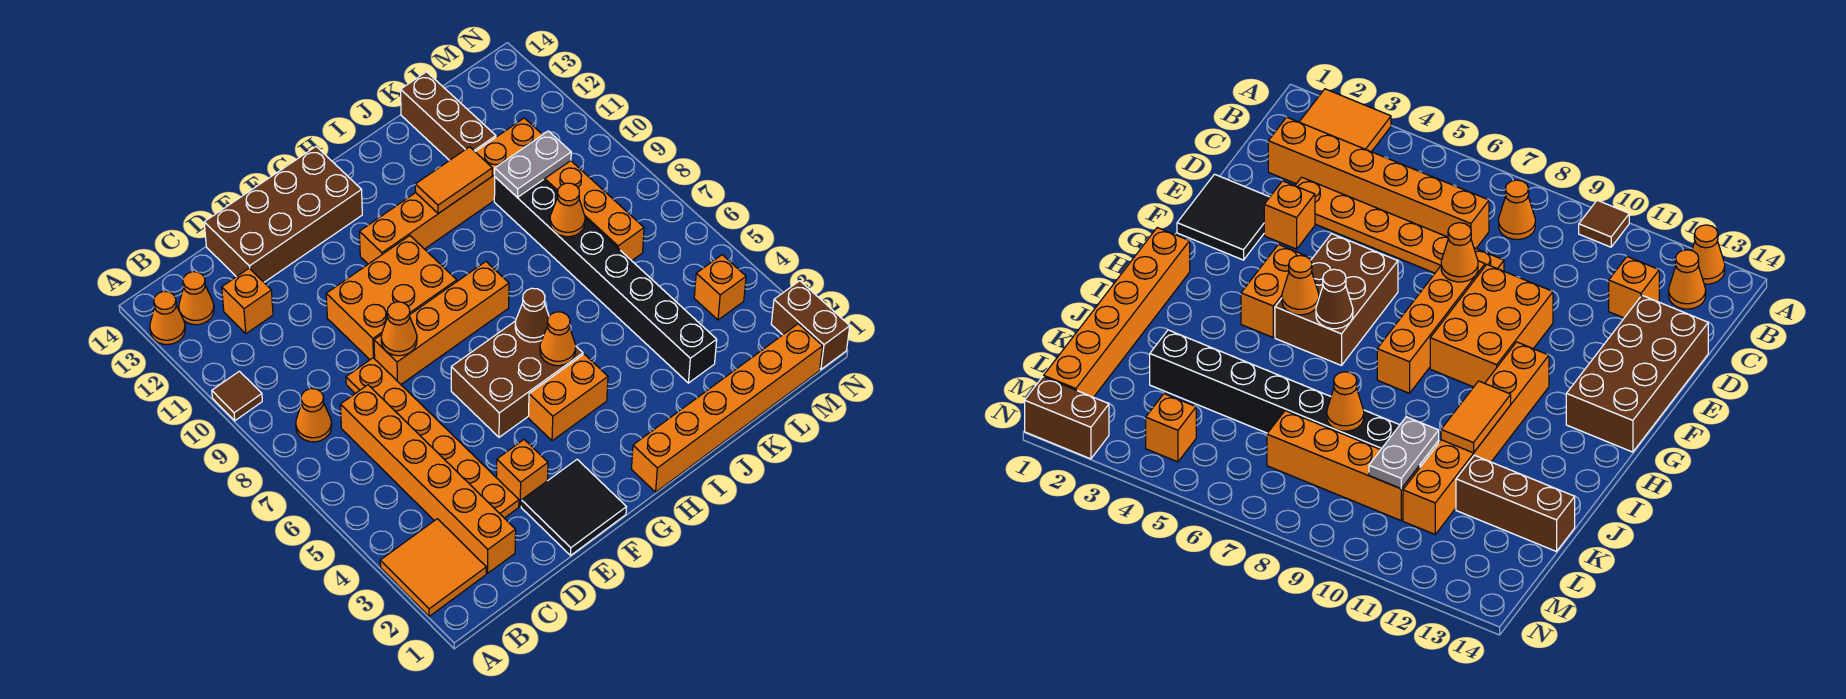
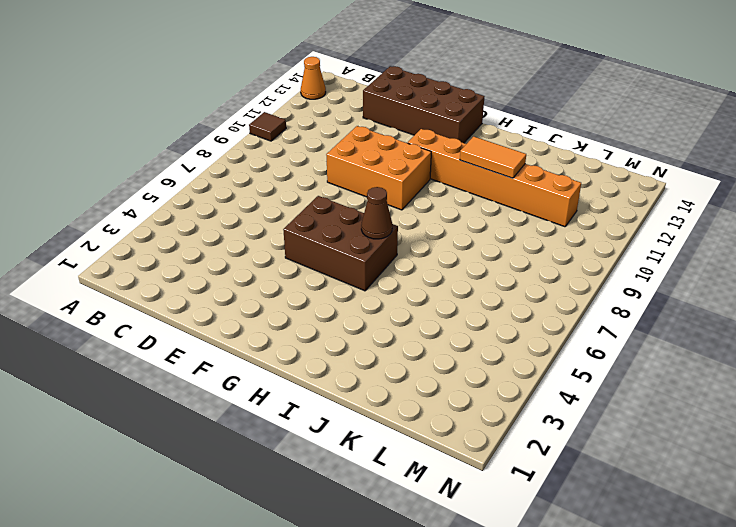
none -> orange 2x2 tile [380,519,486,616]
none -> orange 1x1 cone [296,389,332,442]
none -> orange 1x1 cone [179,272,214,325]

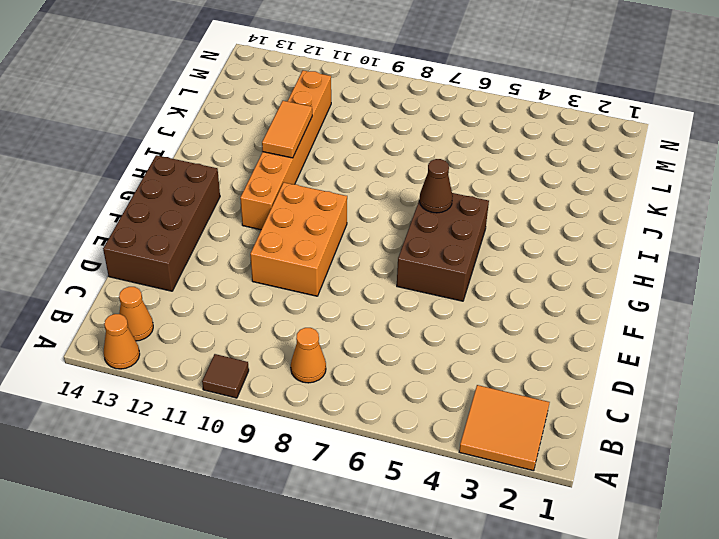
none -> orange 1x6 brick [340,385,516,573]
none -> orange 1x1 brick [222,268,273,334]
none -> orange 1x6 plate [346,358,519,518]

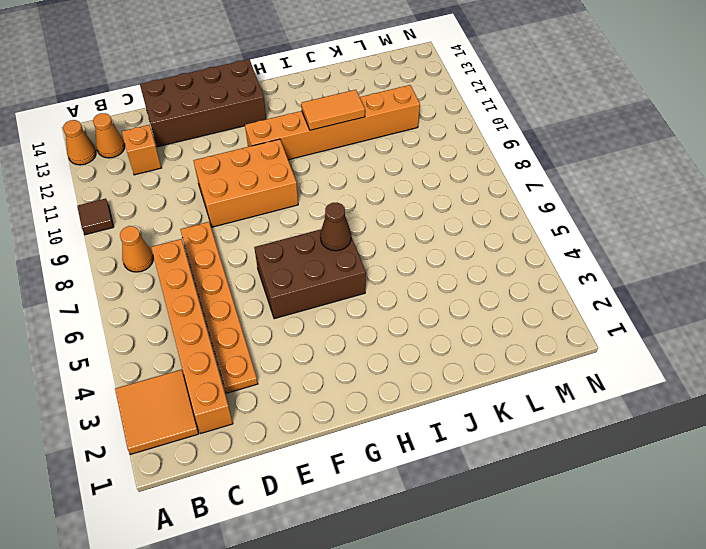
none -> black 2x2 tile [521,460,626,555]
none -> orange 1x1 brick [497,440,548,506]
none -> orange 1x4 brick [374,262,509,384]

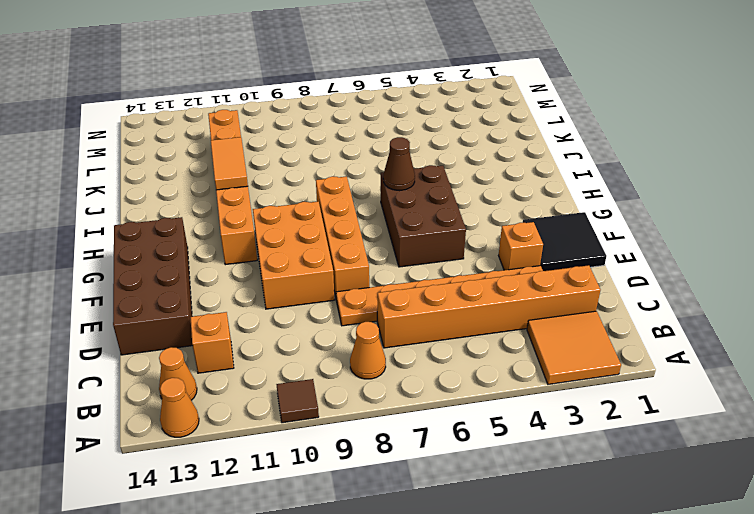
none -> orange 1x2 brick [528,354,608,441]
none -> orange 1x6 brick [631,324,823,492]
none -> black 1x8 brick [494,177,717,383]

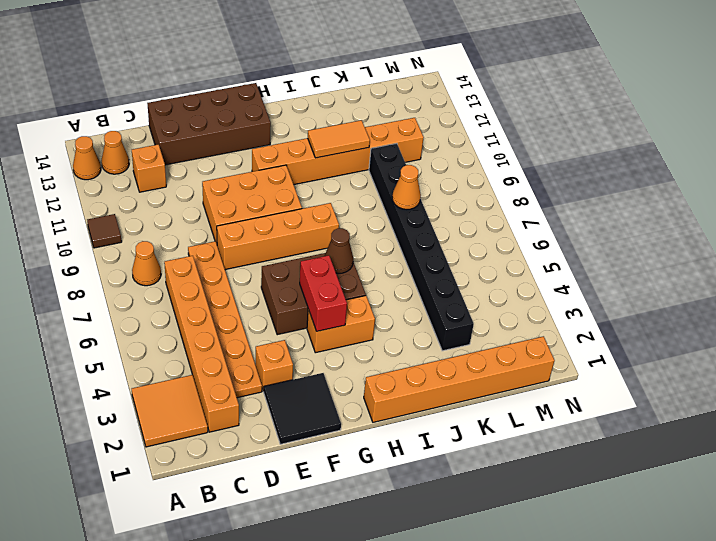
red 1x2 brick [300,255,347,331] -> none
none -> brown 1x3 brick [401,72,496,160]
none -> orange 1x4 brick [544,161,644,261]
none -> orange 1x1 brick [694,255,746,320]

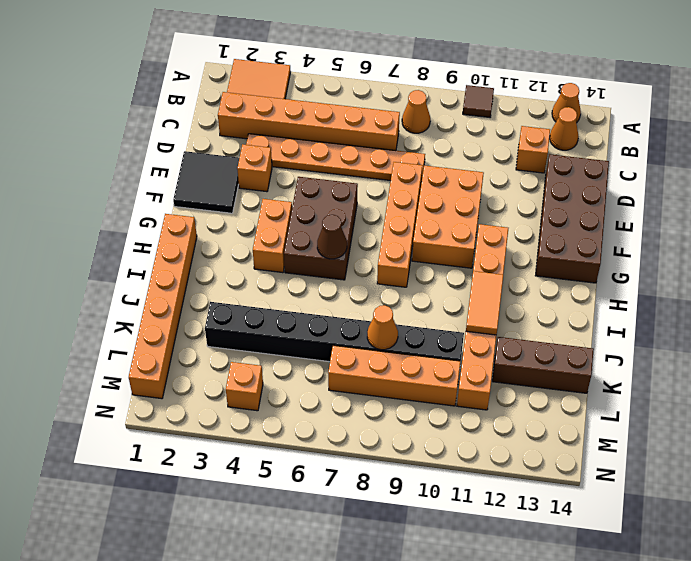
none -> brown 1x2 brick [771,281,850,369]
none -> orange 1x1 cone [381,302,417,356]
none -> orange 1x1 cone [540,312,576,366]

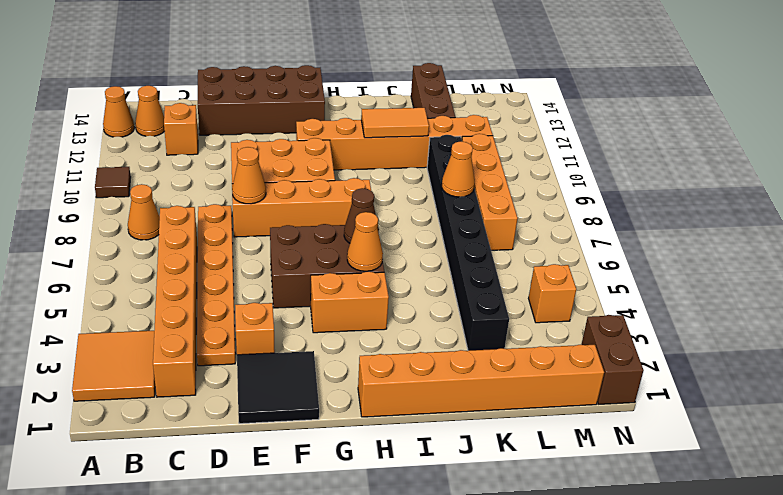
none -> grey 1x2 plate [495,131,571,197]

